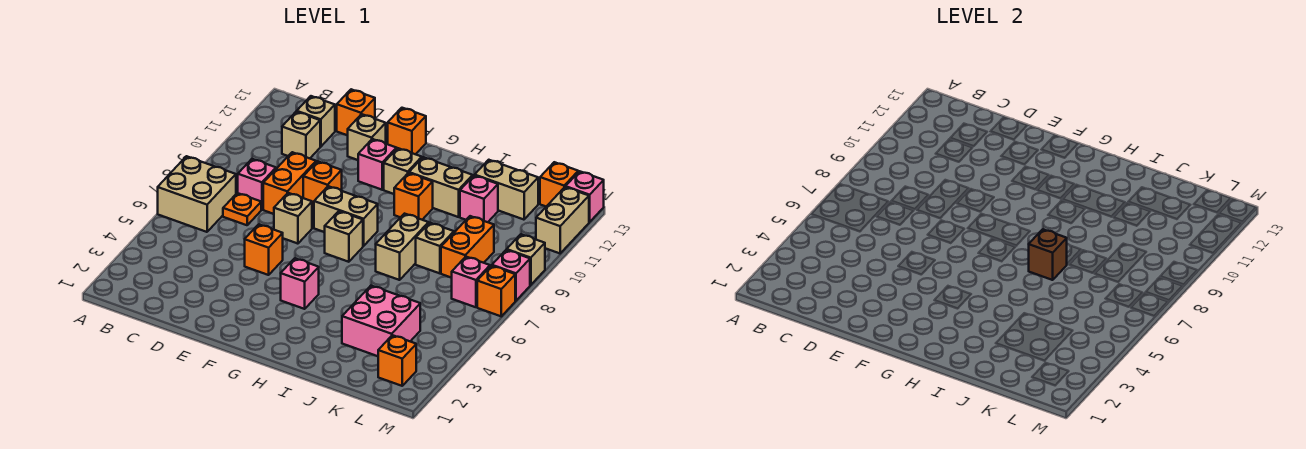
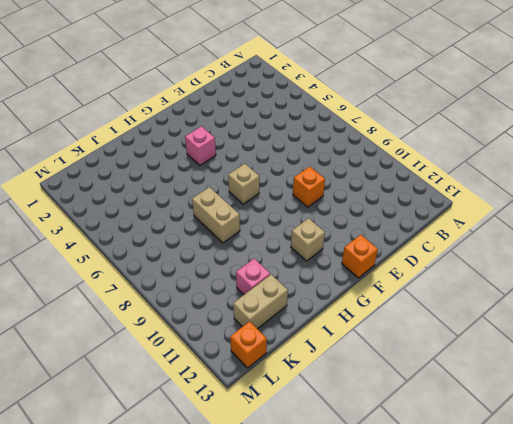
none -> tan 2x2 brick [158,156,236,232]
none -> orange 1x1 plate [223,193,261,225]
none -> pink 1x1 brick [238,159,276,210]
none -> tan 1x1 brick [282,112,320,158]

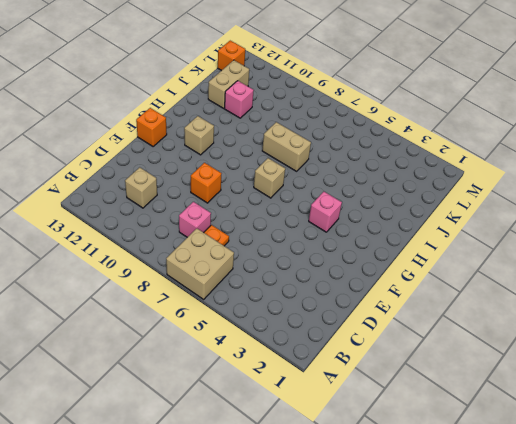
none -> tan 1x1 brick [297,96,335,147]
none -> orange 1x2 brick [263,152,316,214]
none -> orange 1x1 brick [337,89,375,135]
none -> orange 1x1 brick [245,224,283,275]

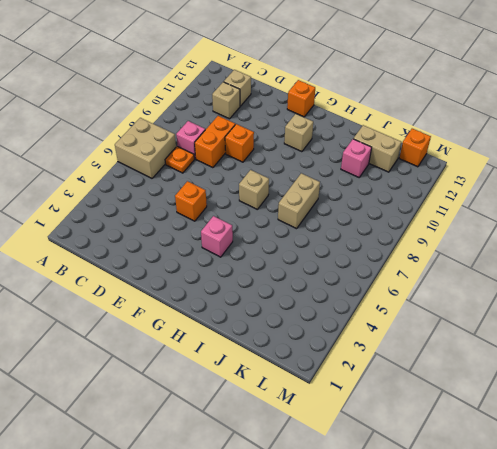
none -> orange 1x1 brick [337,89,375,135]
none -> tan 1x1 brick [274,193,312,244]
none -> tan 1x1 brick [348,114,386,160]
none -> tan 1x2 brick [314,186,378,246]

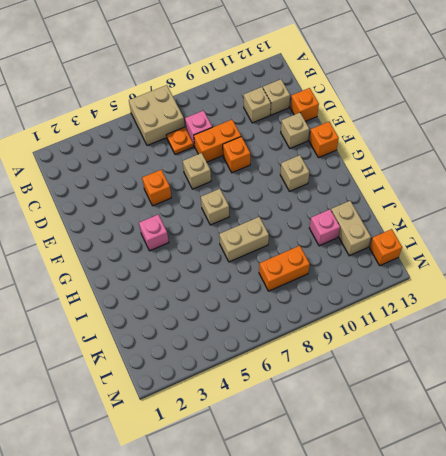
none -> tan 1x2 brick [314,186,378,246]
none -> pink 1x1 brick [358,139,396,190]
none -> orange 1x1 brick [394,173,433,220]
none -> tan 1x2 brick [409,157,473,217]

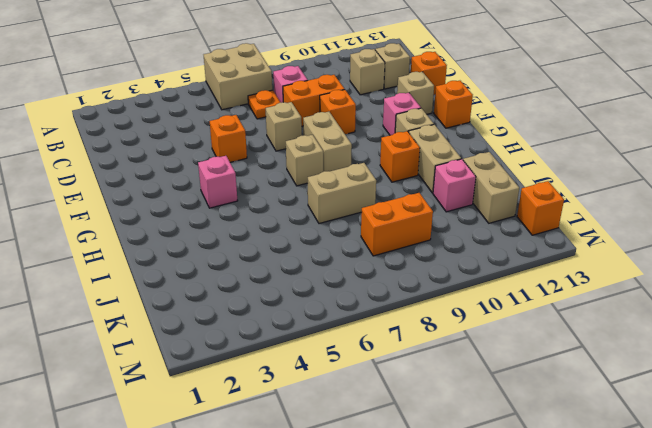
none -> pink 2x2 brick [342,286,420,356]
none -> tan 1x1 brick [416,223,454,273]
none -> orange 1x1 brick [378,335,416,386]
none -> pink 1x1 brick [452,257,490,307]

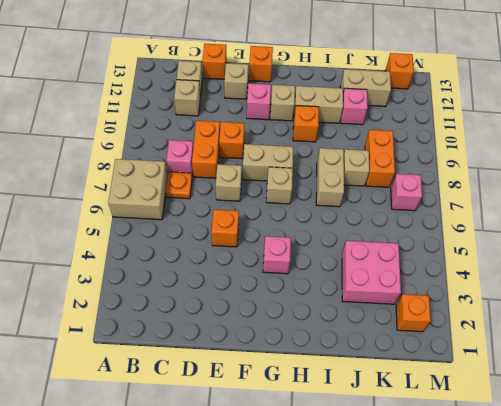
none -> orange 1x1 brick [477,266,515,316]
none -> pink 1x1 brick [492,250,530,301]
none -> tan 1x1 brick [507,234,545,285]
none -> tan 1x2 brick [536,187,589,253]

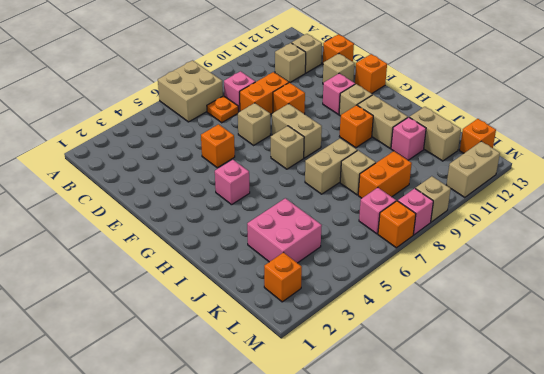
none -> pink 1x1 brick [566,171,604,222]
none -> brown 1x1 brick [1029,229,1067,280]

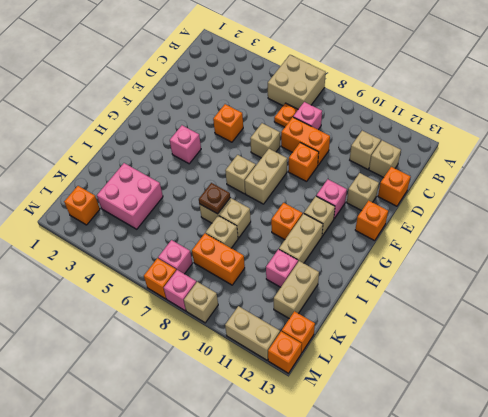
brown 1x1 plate [199,183,230,214] -> brown 1x1 brick [1029,229,1067,280]
orange 1x1 brick [268,331,302,373] -> pink 1x1 brick [566,171,604,222]

